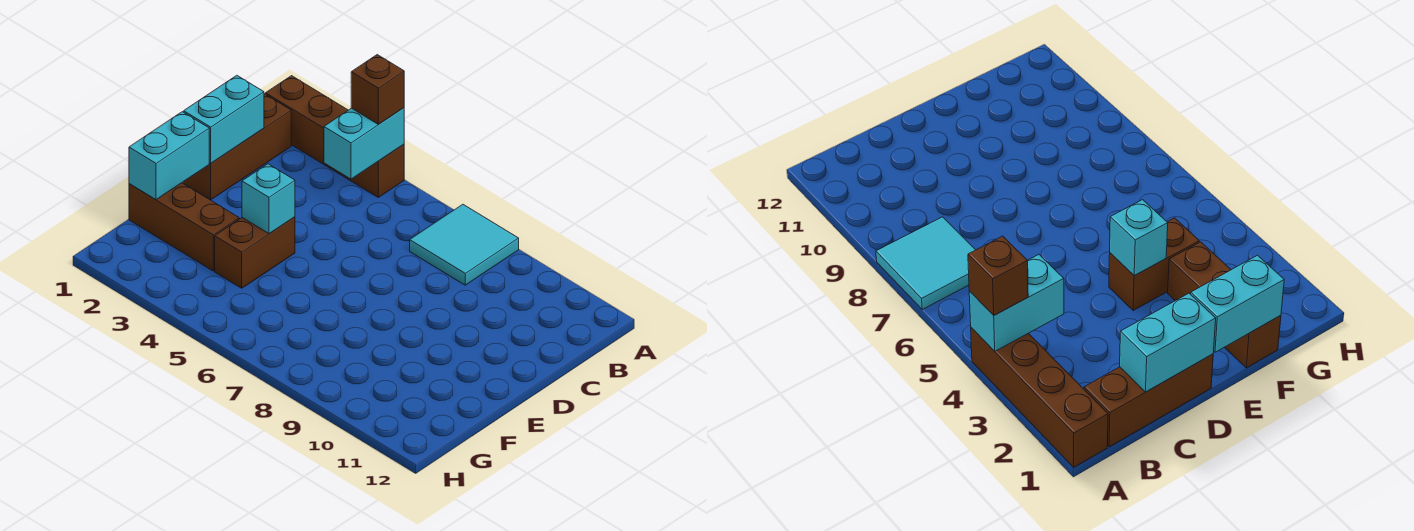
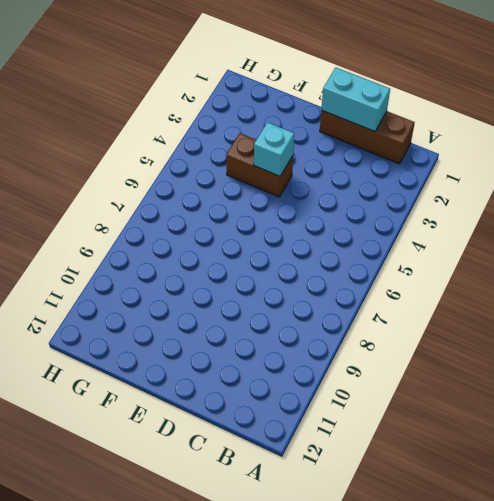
none -> brown 1x4 brick [265,76,404,197]
none -> cyan 2x2 tile [410,204,519,285]

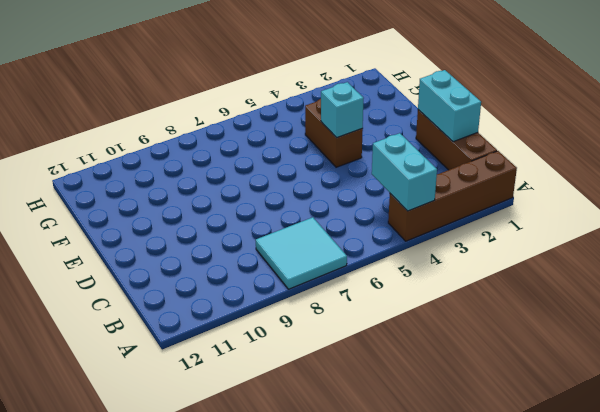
none -> brown 1x3 brick [129,183,239,271]
none -> cyan 1x2 brick [129,112,209,200]

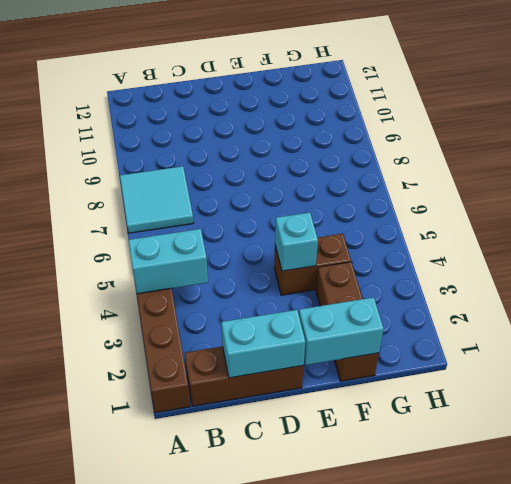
none -> brown 1x1 brick [351,55,404,124]

